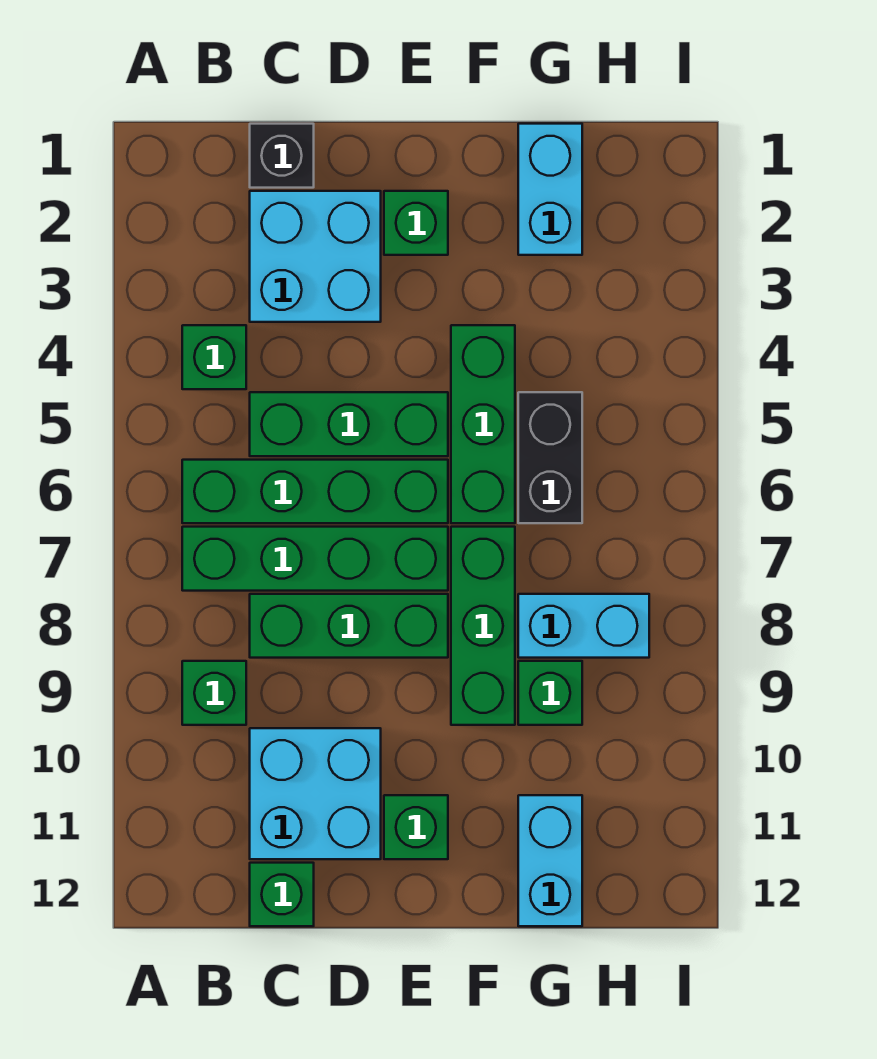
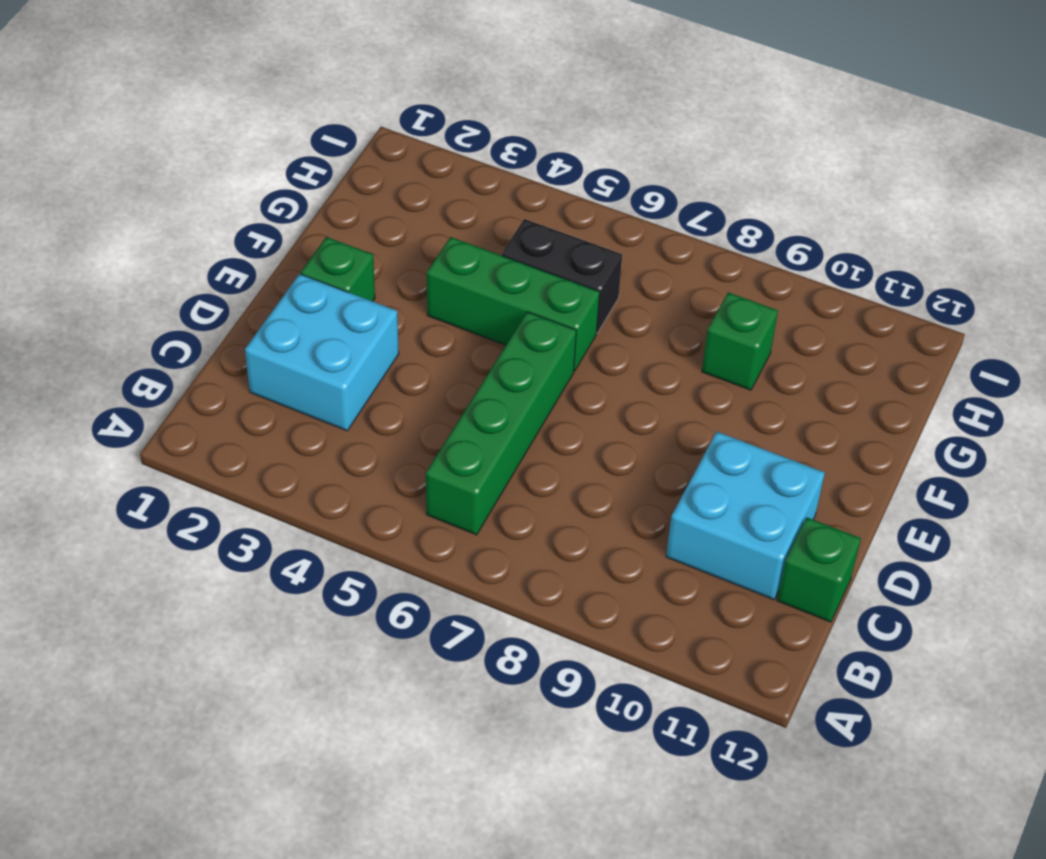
none -> green 1x1 brick [182,325,246,389]
none -> green 1x4 brick [182,527,448,591]
none -> green 1x1 brick [182,661,246,725]

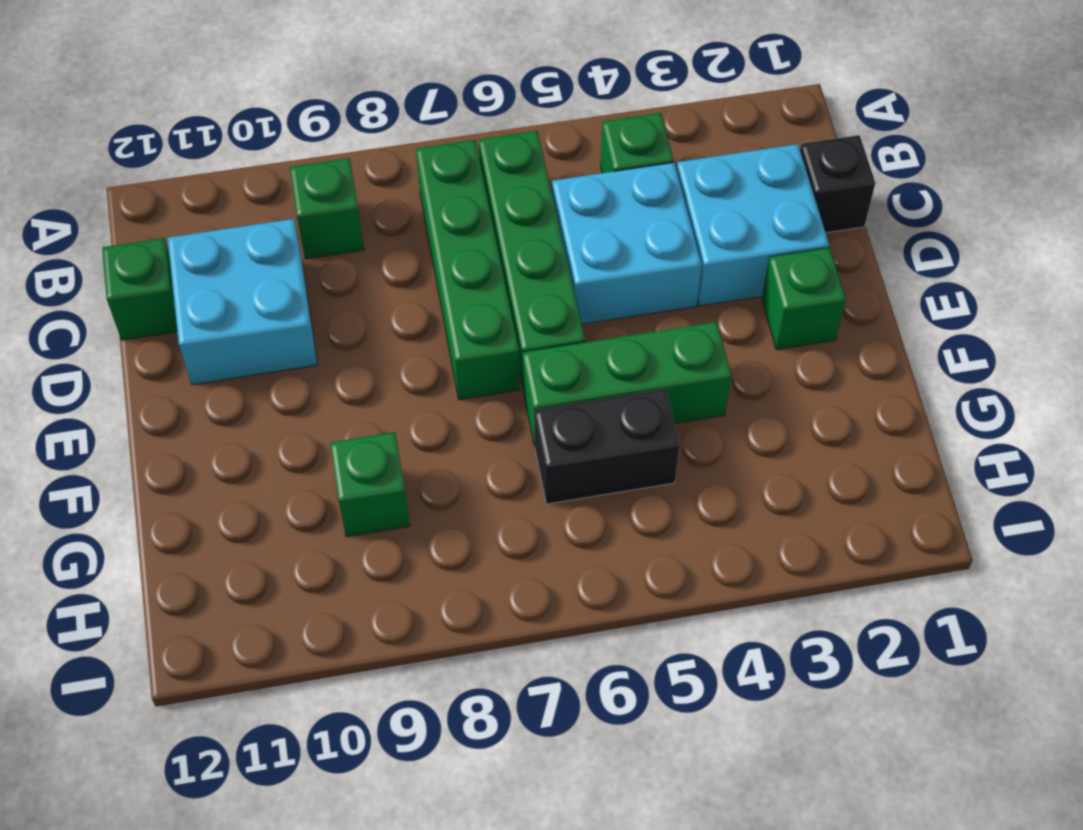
cyan 2x2 brick [552,163,702,324] -> green 1x3 brick [250,392,448,456]
none -> green 1x3 brick [250,594,448,658]
none -> green 1x1 brick [384,795,448,859]
none -> green 1x3 brick [451,527,515,725]

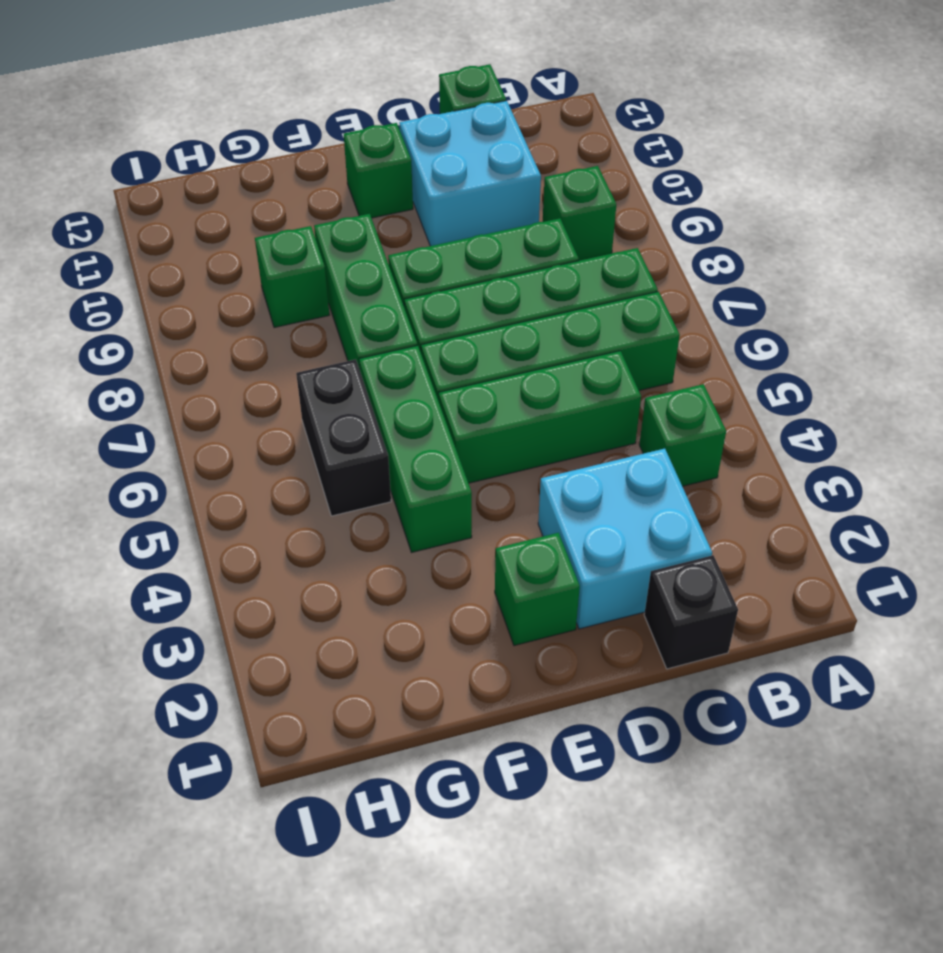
none -> cyan 1x2 brick [518,124,582,255]
none -> cyan 1x2 brick [518,594,649,658]
none -> cyan 1x2 brick [518,795,582,926]

